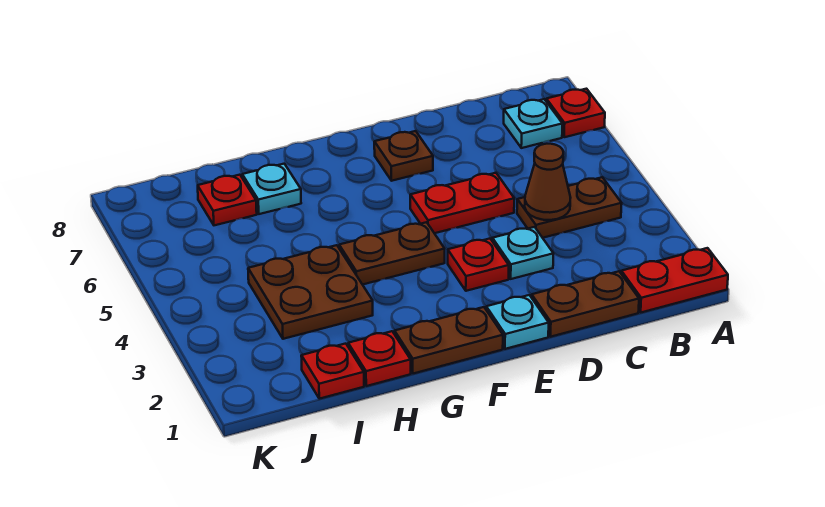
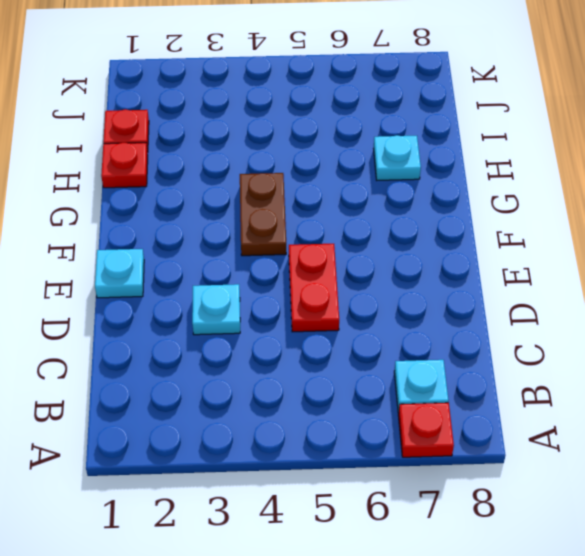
none -> red 1x2 plate [621,248,728,312]
none -> brown 1x2 plate [517,177,622,238]
none -> brown 1x2 plate [532,271,639,337]

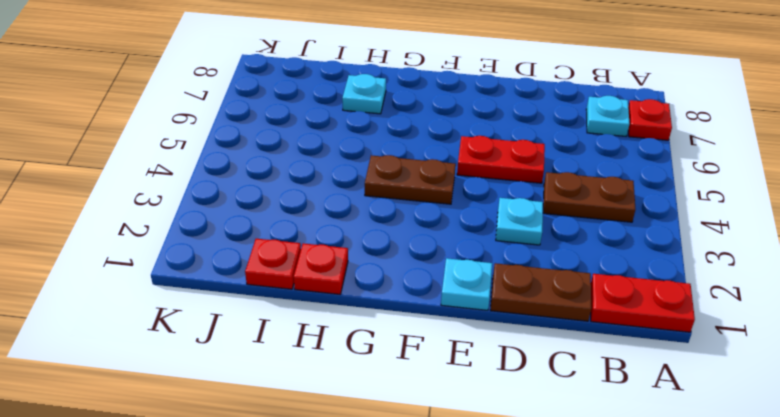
none -> red 1x1 plate [448,239,509,291]
none -> brown 1x1 plate [374,131,433,181]
none -> brown 1x2 plate [395,307,503,374]

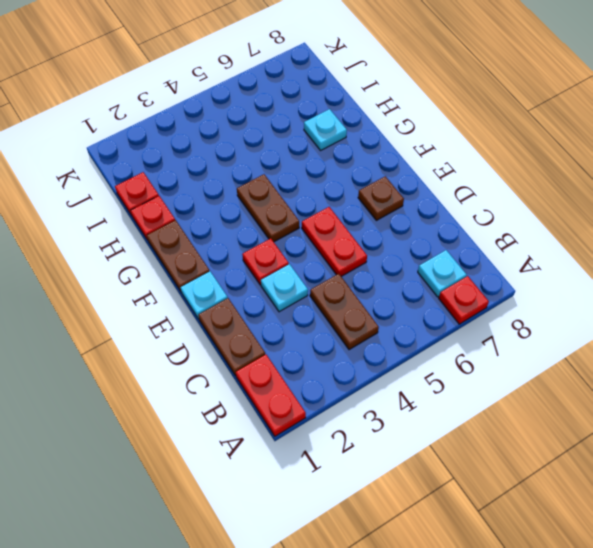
none -> brown 2x2 plate [248,245,373,339]
none -> red 1x1 plate [198,175,257,225]
none -> brown 1x1 cone [525,144,571,220]

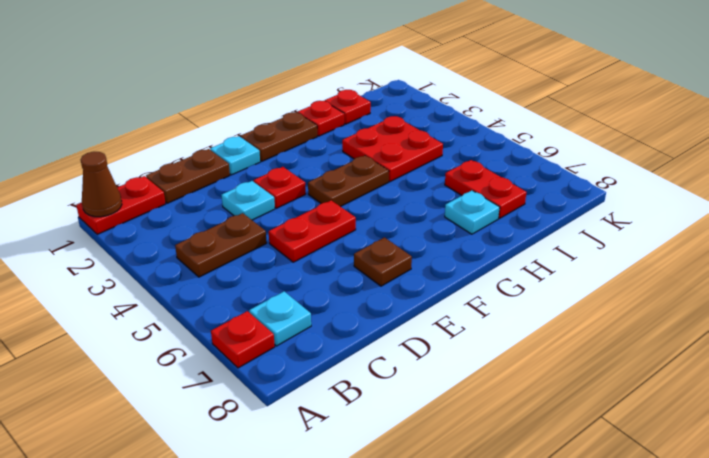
brown 1x1 cone [81,152,122,217] -> brown 1x1 cone moved to [525,144,571,220]
red 2x2 plate [342,116,443,182] -> brown 2x2 plate [248,245,373,339]
red 1x2 plate [445,160,526,218] -> red 1x1 plate [198,175,257,225]

